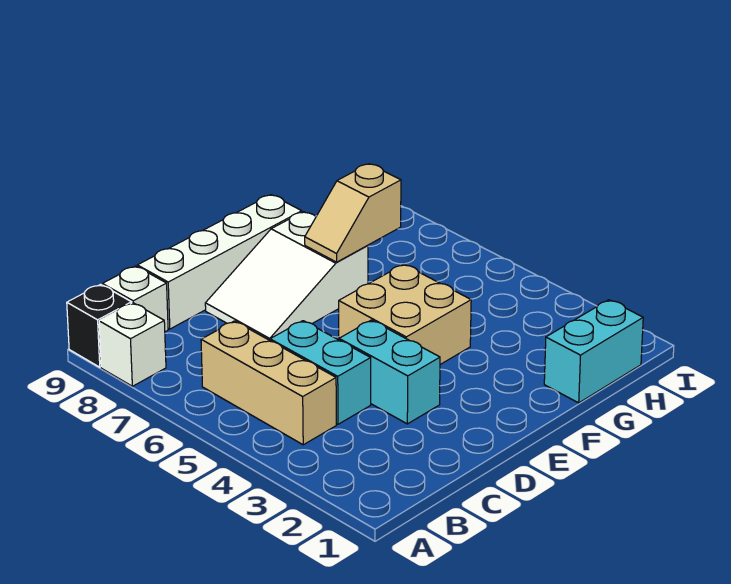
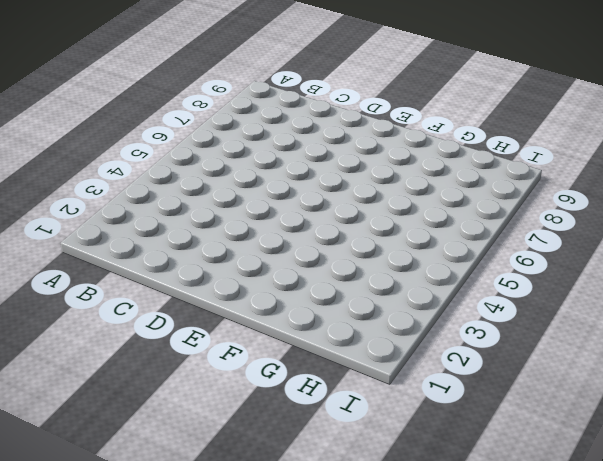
none -> white 1x1 brick [99,303,166,386]
none -> black 1x1 brick [67,284,132,367]

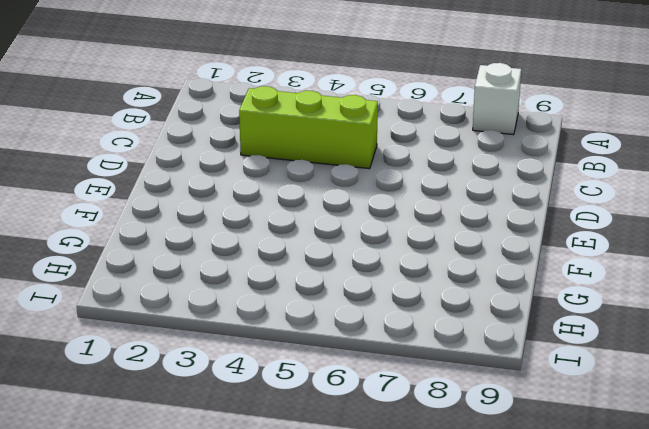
lime 1x3 brick [239,86,378,169] -> cyan 1x2 brick [270,321,371,424]
none -> black 1x1 brick [67,284,132,367]
none -> tan 1x3 brick [201,321,336,445]

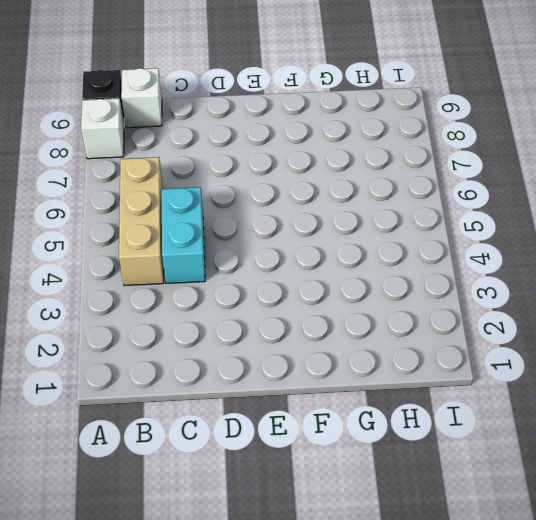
none -> white 1x4 brick [137,195,302,329]
none -> cyan 1x2 brick [339,320,440,424]

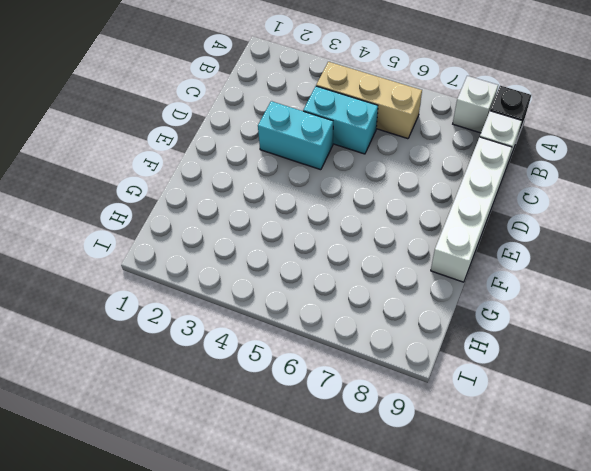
none -> white 2x3 slope [205,212,368,340]
none -> tan 2x2 brick [339,264,471,364]

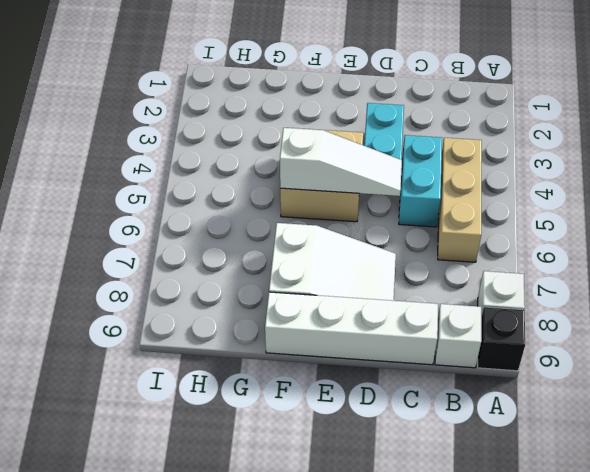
white 1x3 slope [280,128,402,196] -> none
none -> cyan 1x2 brick [544,300,643,403]
none -> tan 1x2 slope [305,164,401,262]

